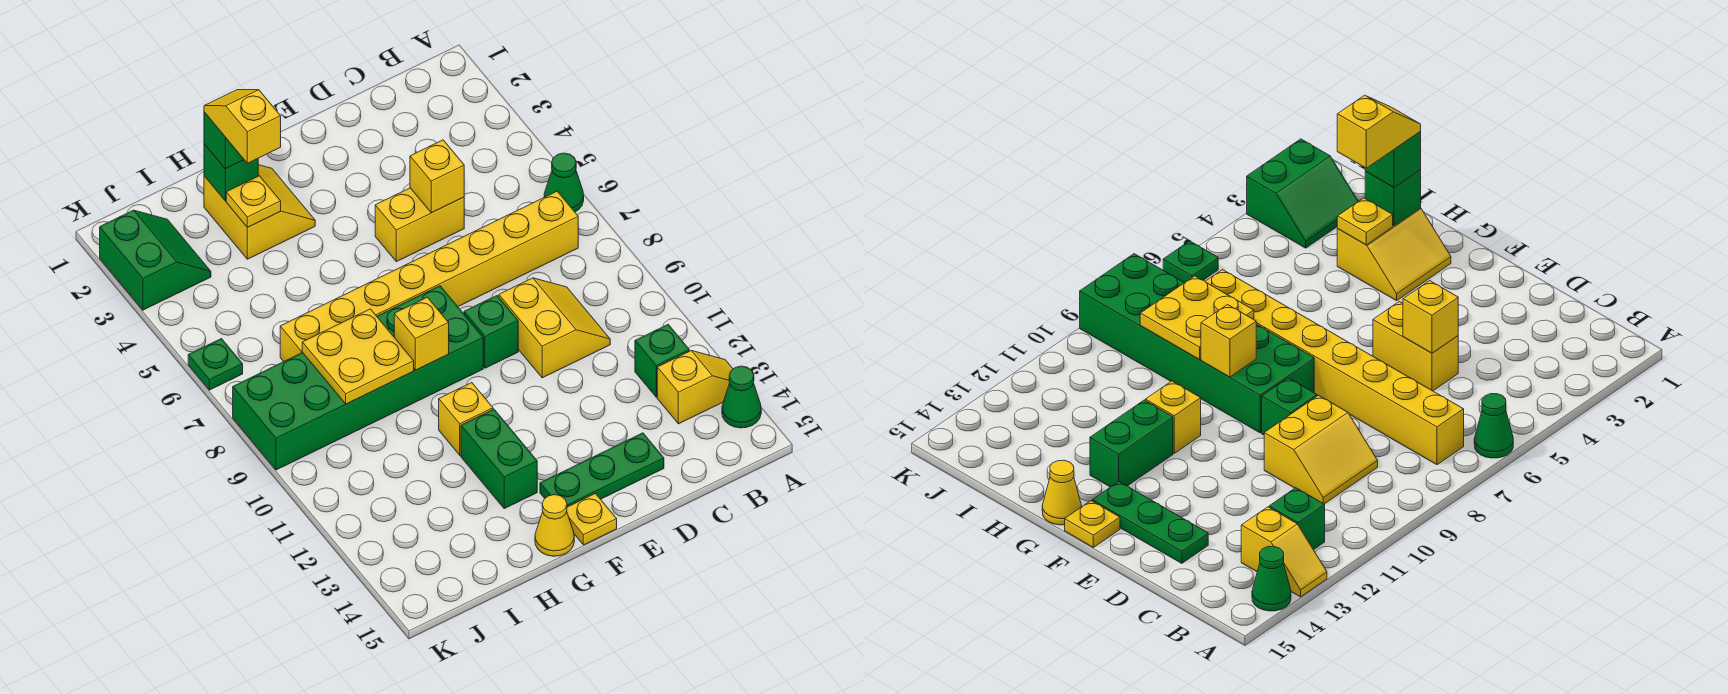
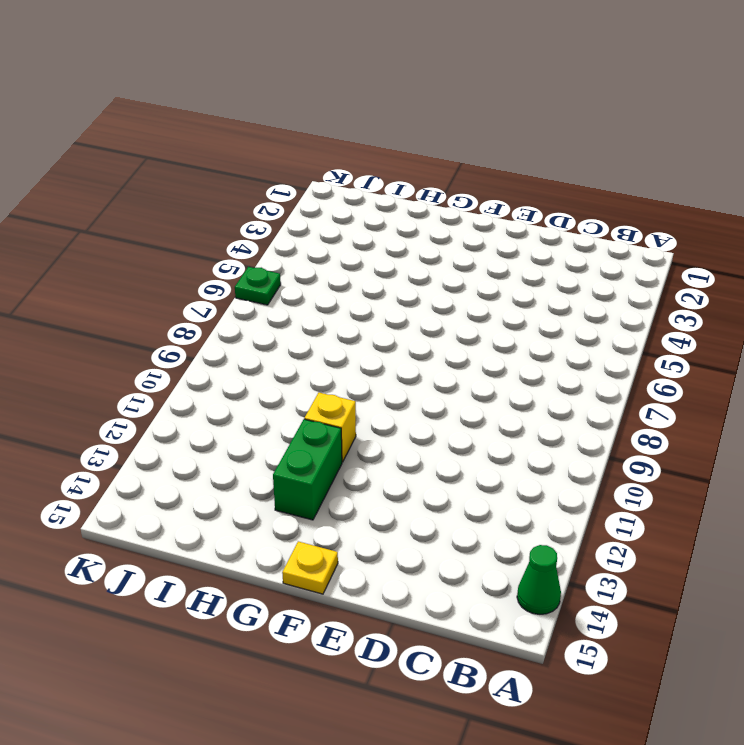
none -> green 1x1 cone [544,153,584,212]
none -> yellow 1x2 slope [657,351,733,424]
none -> yellow 1x8 brick [280,191,578,362]

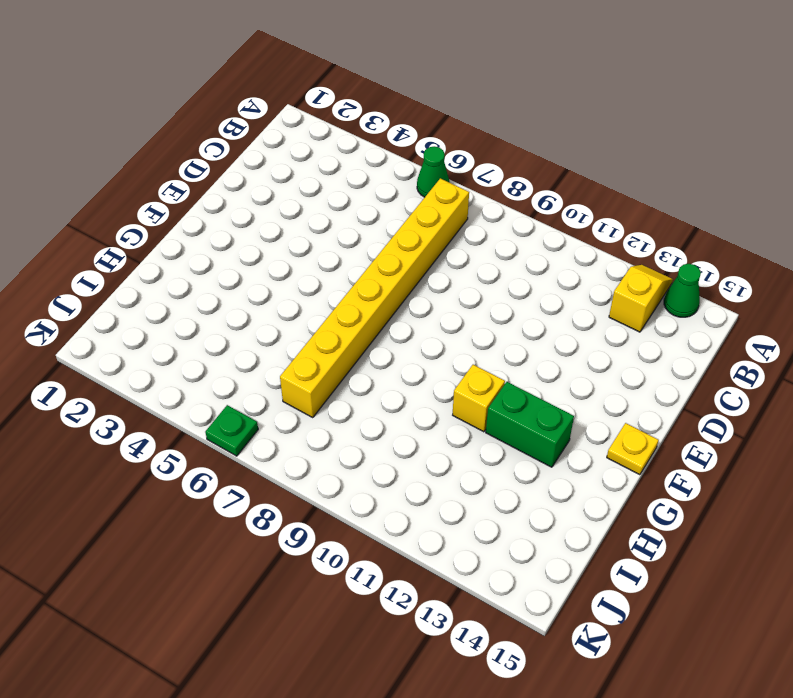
none -> green 1x1 brick [635,325,689,397]
none -> yellow 2x2 slope [499,278,610,378]
none -> yellow 1x2 brick [375,188,464,262]

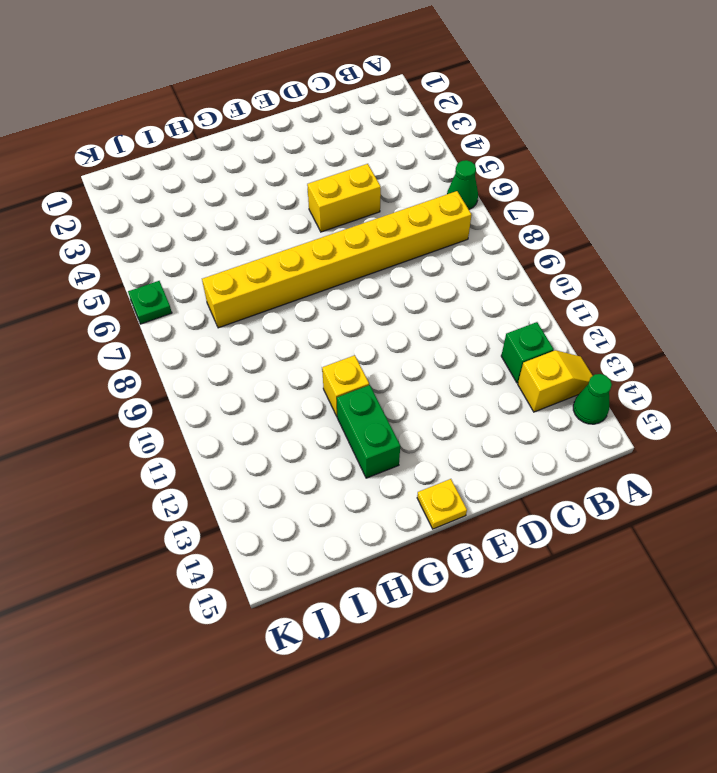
none -> yellow 2x2 slope [499,278,610,378]
none -> green 1x3 plate [540,433,664,507]
none -> green 1x1 brick [464,296,518,368]

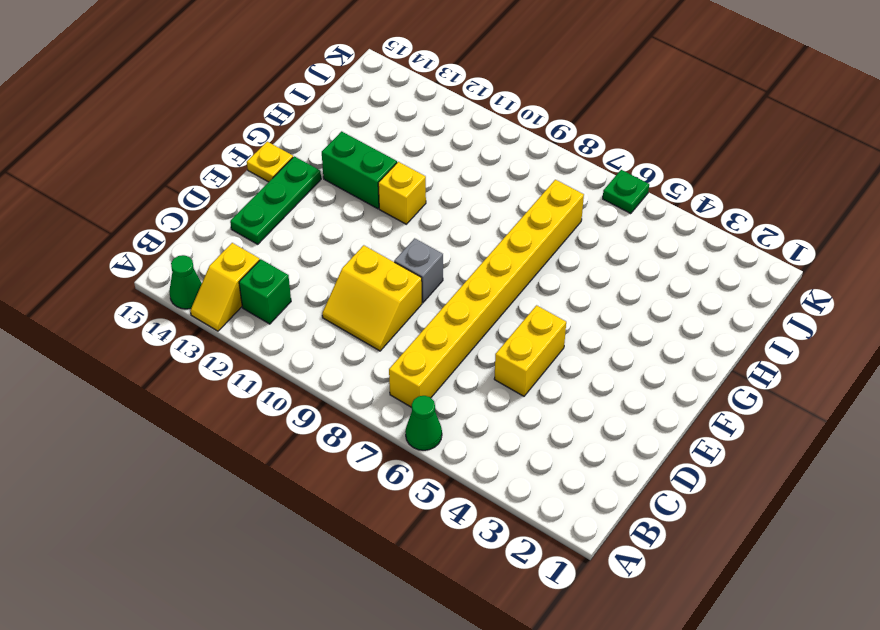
grey 1x1 brick [394,238,443,303] -> green 1x1 brick [464,296,518,368]
none -> green 2x6 brick [233,286,483,470]
none -> yellow 2x2 slope [204,165,315,259]
none -> yellow 1x1 cone [535,495,574,556]

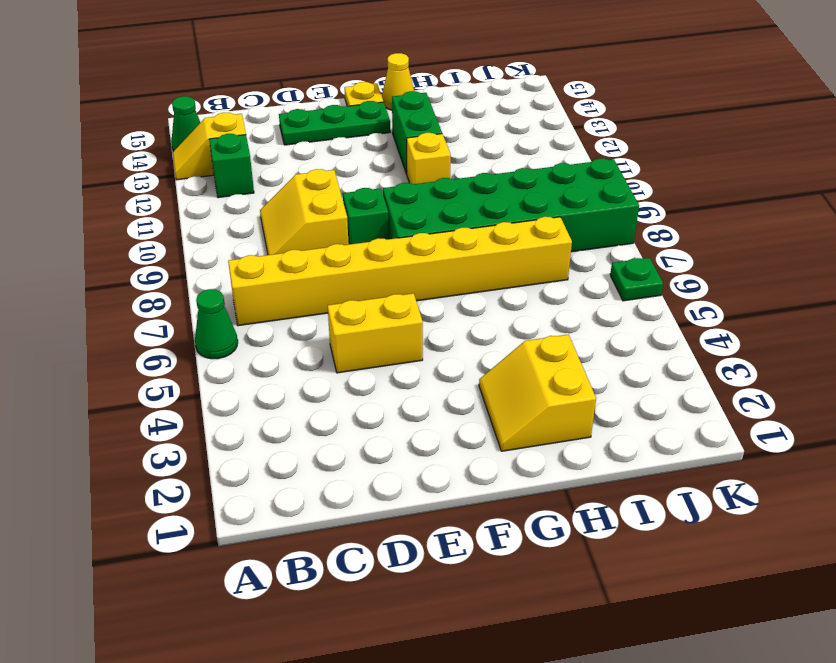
none -> green 2x2 slope [100,210,211,310]
none -> yellow 1x1 brick [410,140,464,213]
none -> yellow 1x1 brick [394,297,449,370]

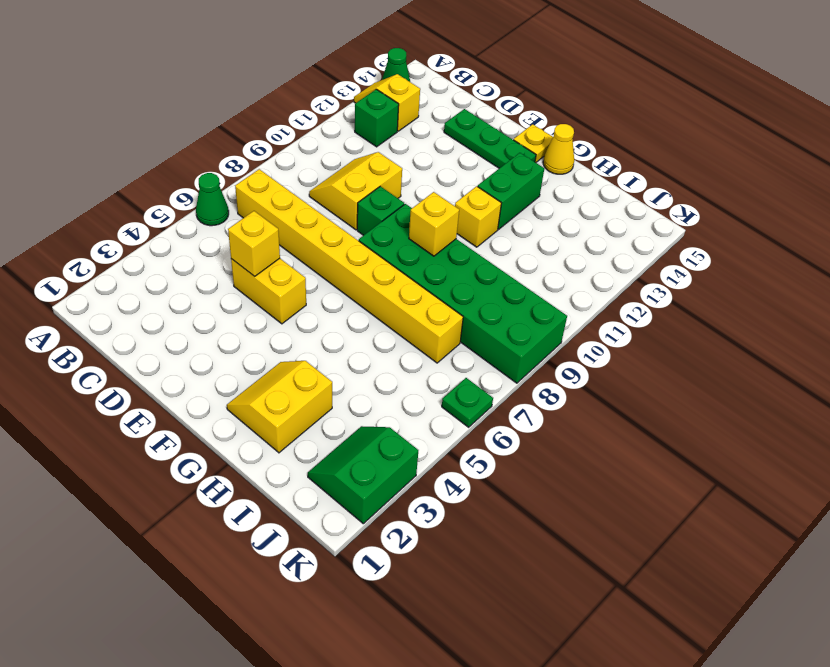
none -> green 1x1 brick [204,144,258,201]
none -> yellow 1x1 plate [226,176,281,227]
none -> yellow 2x2 plate [302,309,414,404]

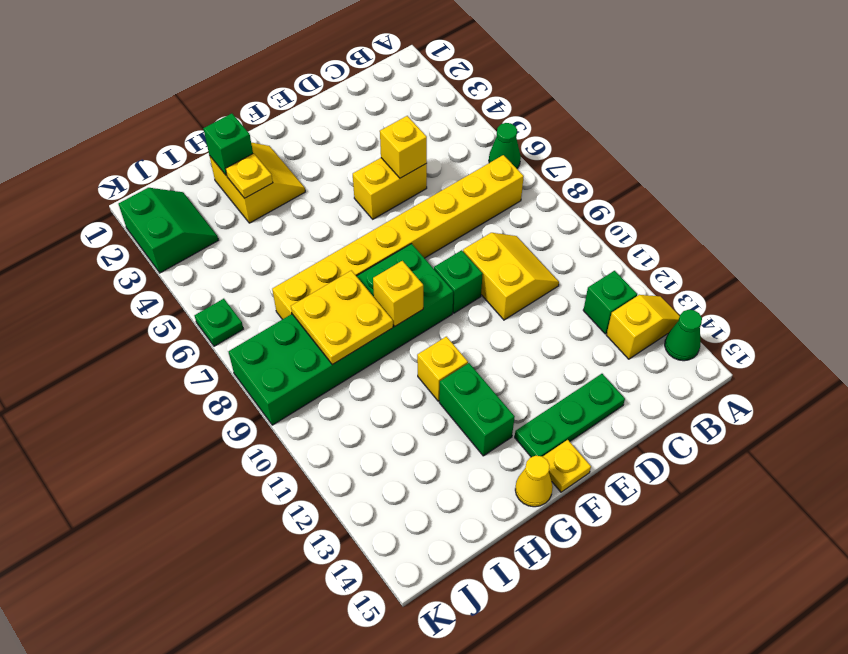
none -> green 1x1 brick [204,112,244,169]
none -> yellow 1x2 slope [204,90,281,163]

